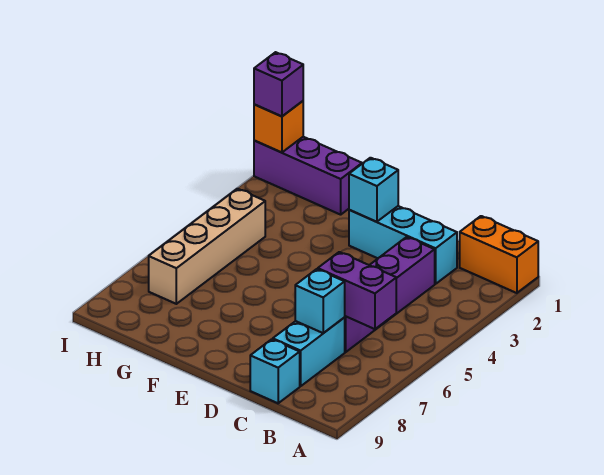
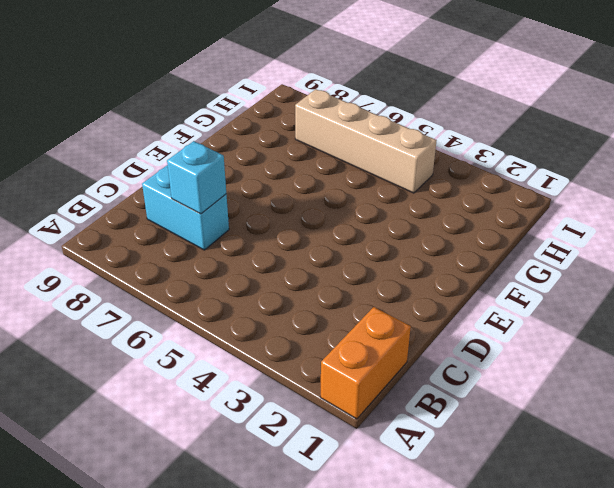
none -> cyan 1x3 brick [349,206,457,284]
none -> purple 1x4 brick [344,237,435,352]
none -> cyan 1x1 brick [250,339,300,403]

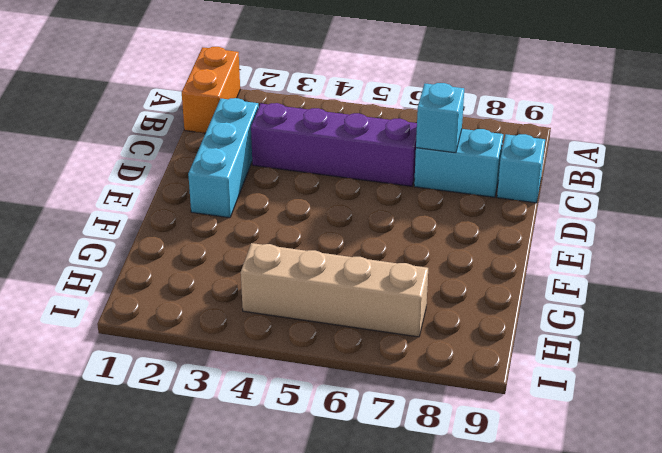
none -> purple 1x3 brick [254,137,362,215]
none -> purple 1x2 brick [318,252,396,329]
none -> cyan 1x1 brick [349,158,398,222]

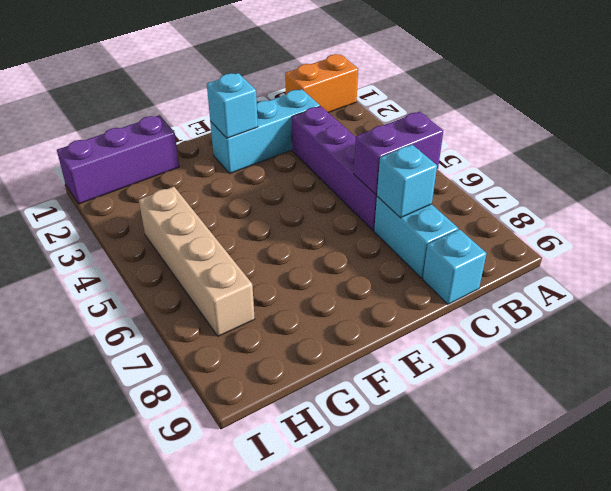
none -> orange 1x1 brick [254,101,303,153]
none -> purple 1x1 brick [254,52,303,116]

